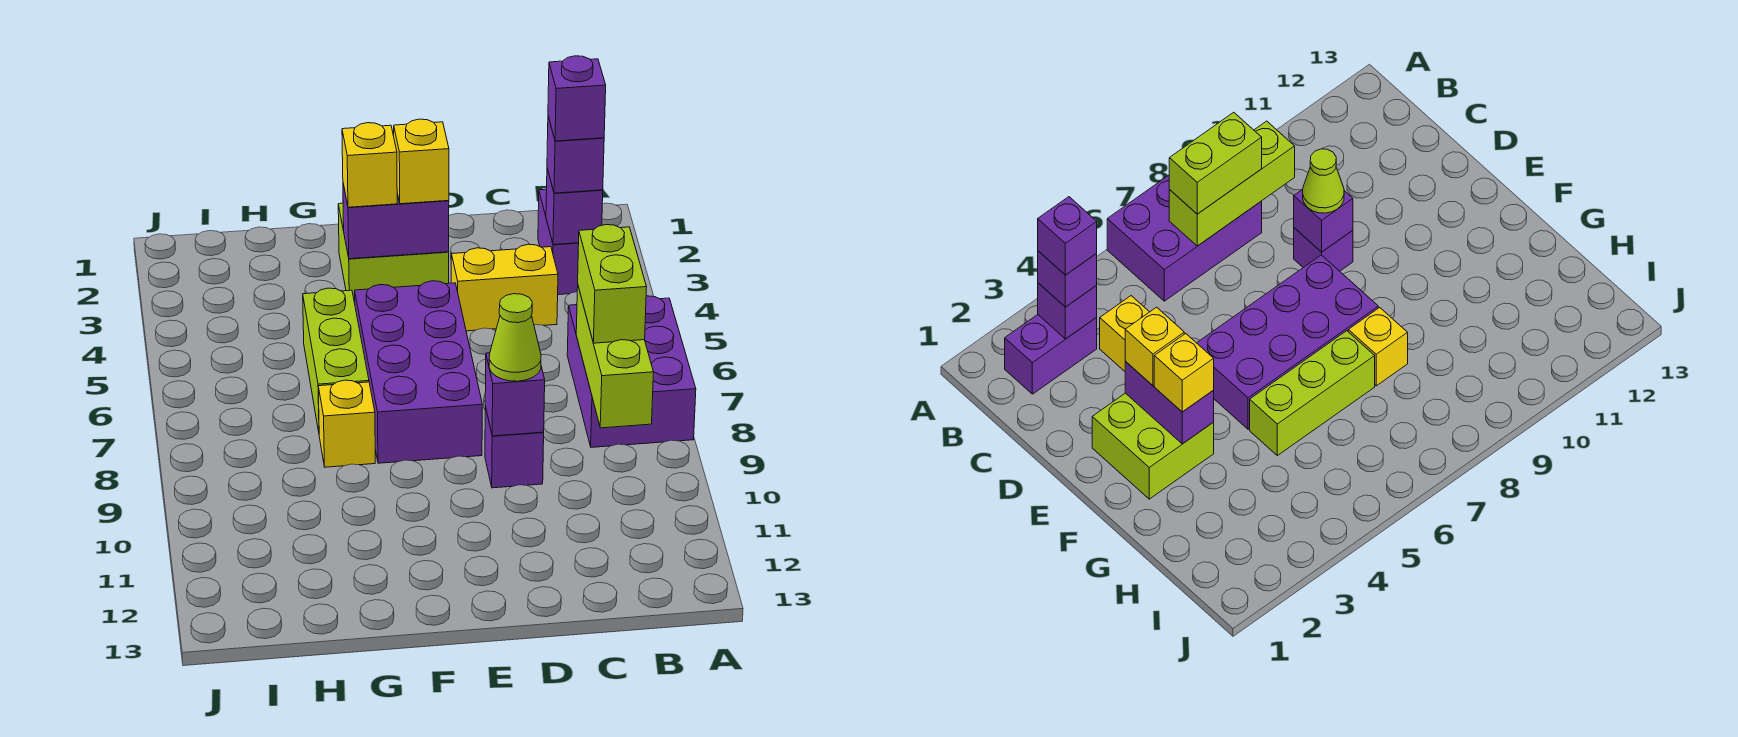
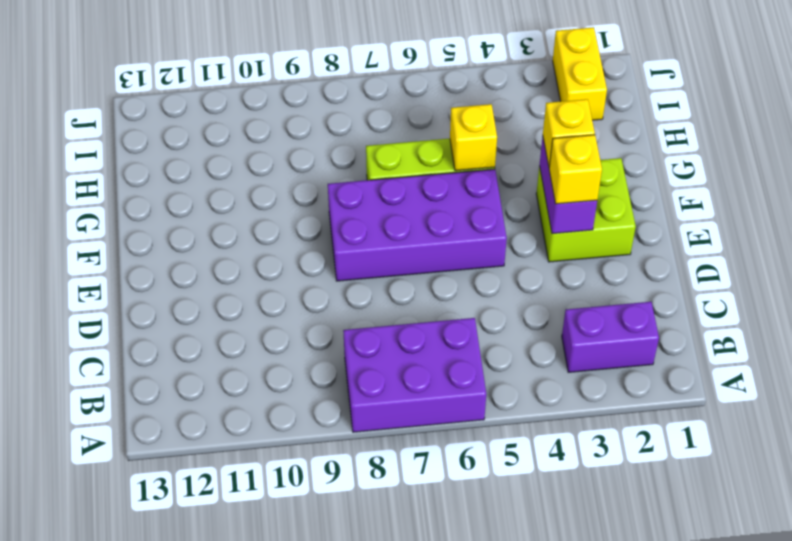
yellow 1x1 brick [450,104,497,171] -> yellow 1x1 brick moved to [318,380,375,467]
yellow 1x2 brick [553,27,607,120] -> yellow 1x2 brick moved to [451,244,558,331]
none -> purple 1x1 brick [485,407,544,488]
none -> purple 1x1 brick [546,169,603,245]
none -> lime 1x3 brick [576,287,653,428]

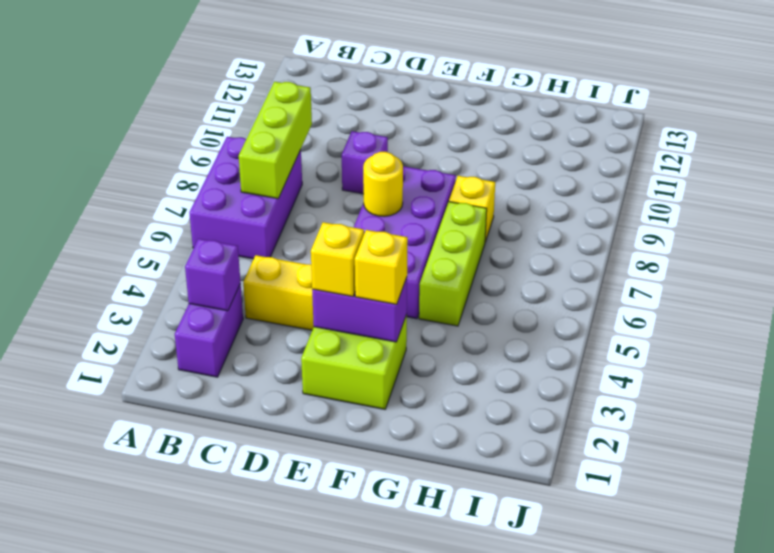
yellow 1x1 round brick [363,152,403,217] -> none
none -> purple 1x1 brick [485,353,545,436]
none -> purple 1x1 brick [547,117,604,193]
none -> lime 1x2 brick [578,225,647,343]

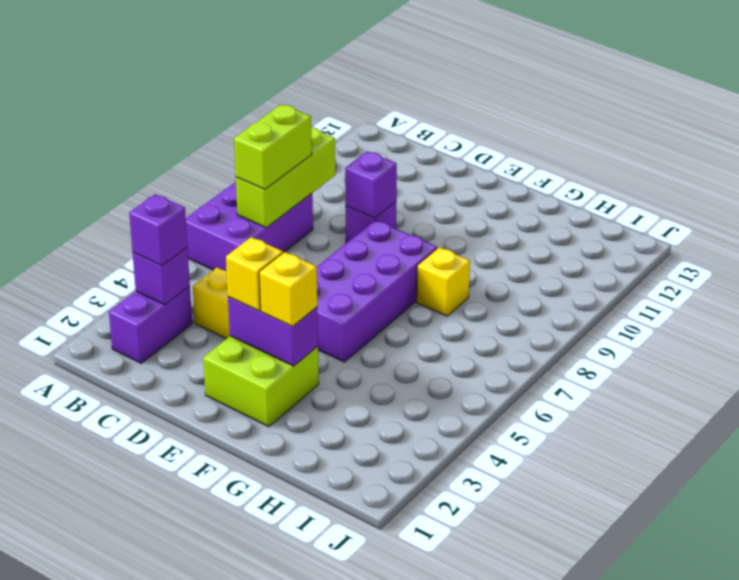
none -> lime 1x3 brick [303,288,369,431]
none -> lime 1x1 cone [489,294,541,381]
none -> purple 1x1 brick [548,56,606,141]

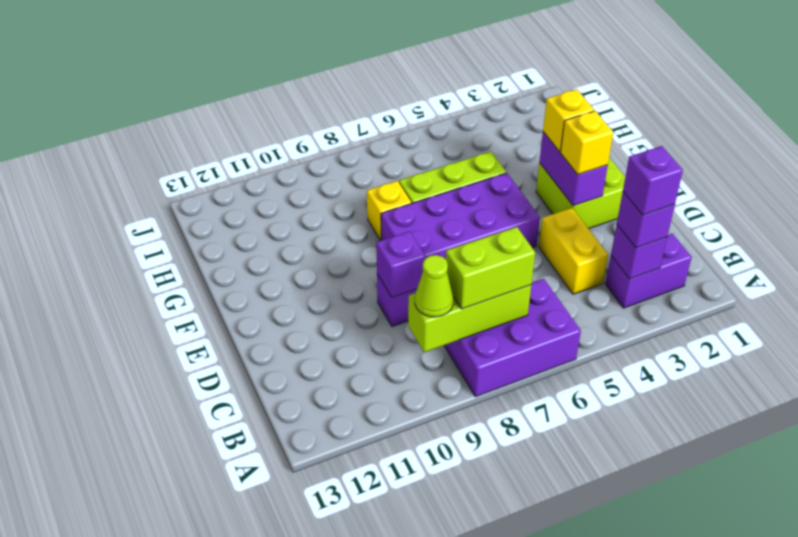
lime 1x1 cone [415,255,453,317] -> lime 1x1 cone moved to [489,294,541,381]

